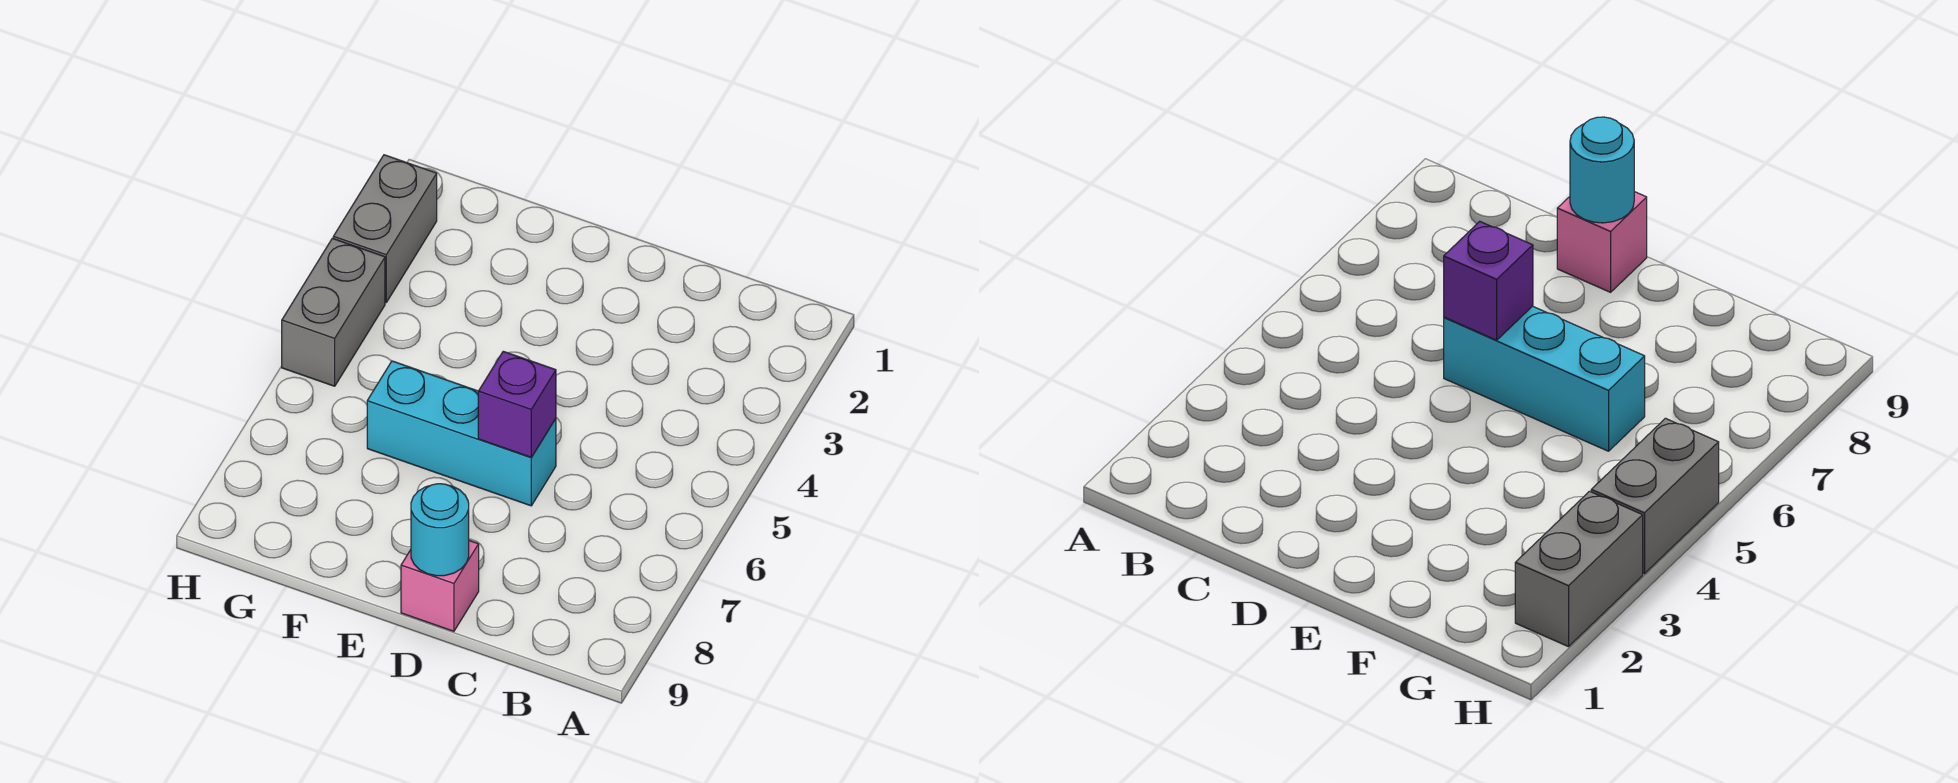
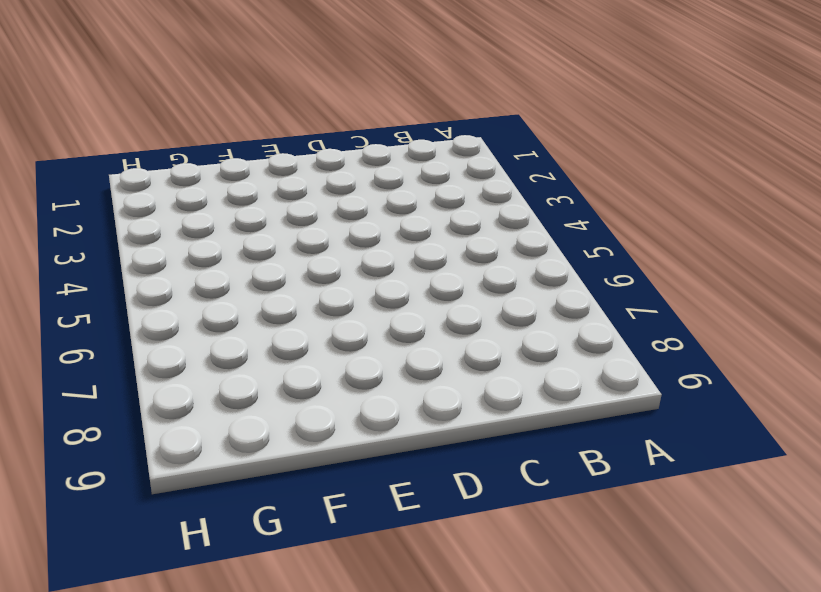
none -> cyan 1x3 brick [367,361,556,506]
none -> pink 1x1 brick [401,541,479,631]

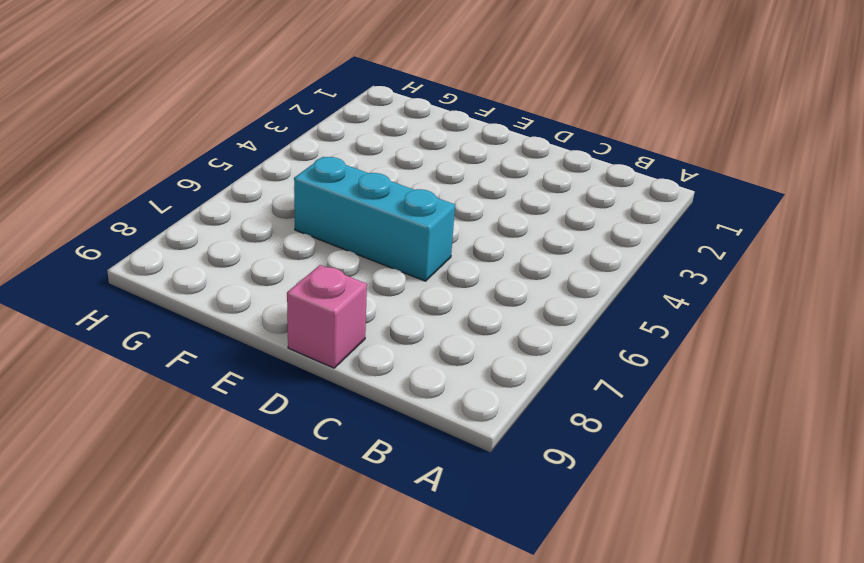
none -> grey 1x2 brick [333,155,437,302]
none -> grey 1x2 brick [282,238,385,386]

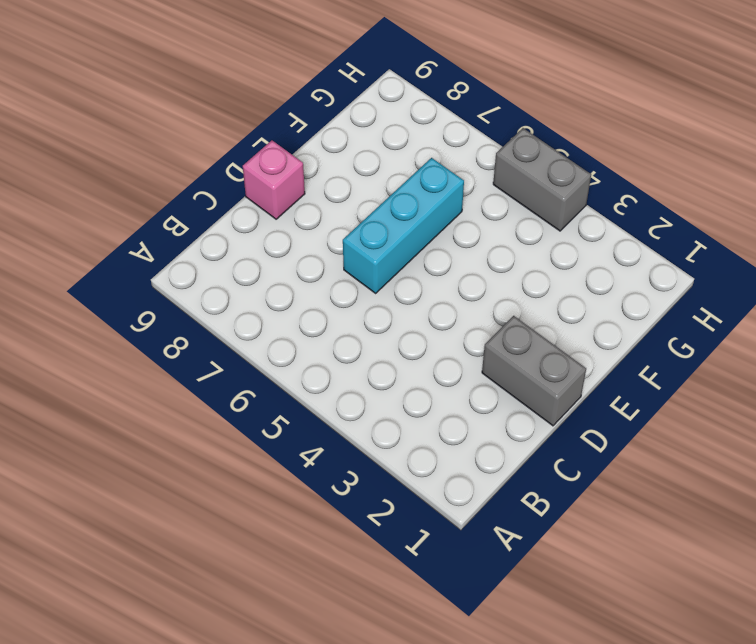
grey 1x2 brick [482,316,586,426] -> grey 1x2 brick moved to [333,155,437,302]
none -> purple 1x1 brick [478,351,556,457]
none -> cyan 1x1 round brick [411,484,469,576]

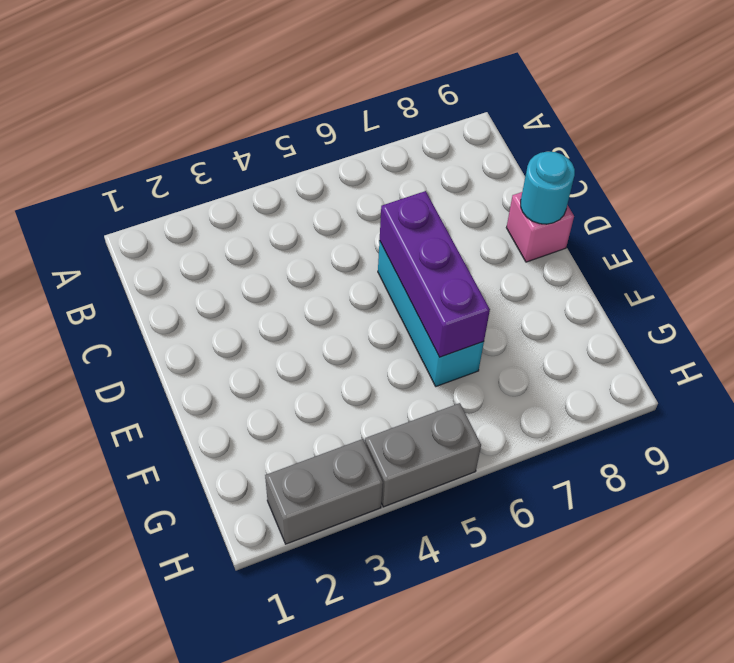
purple 1x3 brick [380,191,490,357] -> purple 1x1 brick [478,351,556,457]

